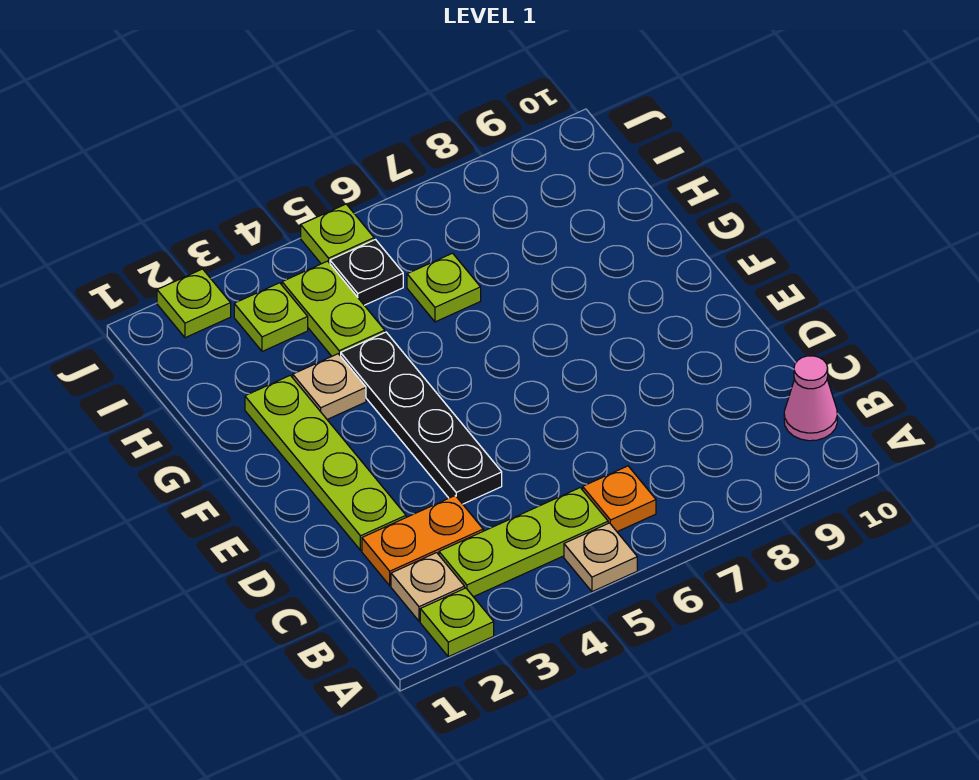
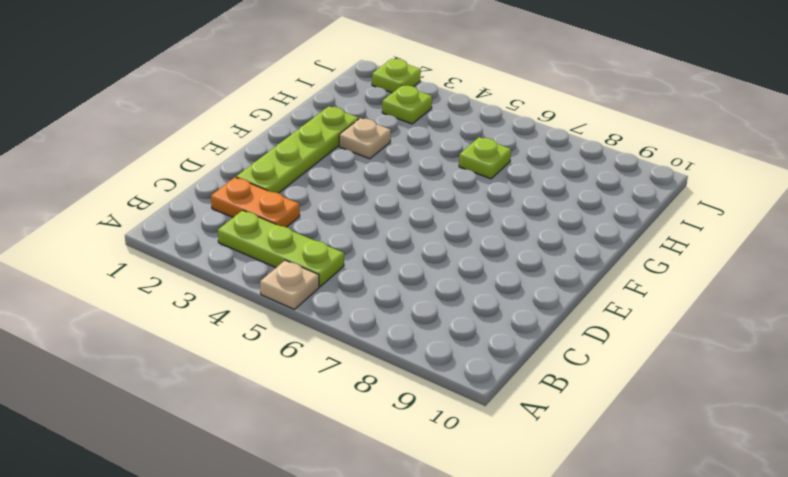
none -> lime 1x1 plate [420,588,494,657]
none -> tan 1x1 plate [391,553,465,621]
none -> orange 1x1 plate [583,466,656,532]

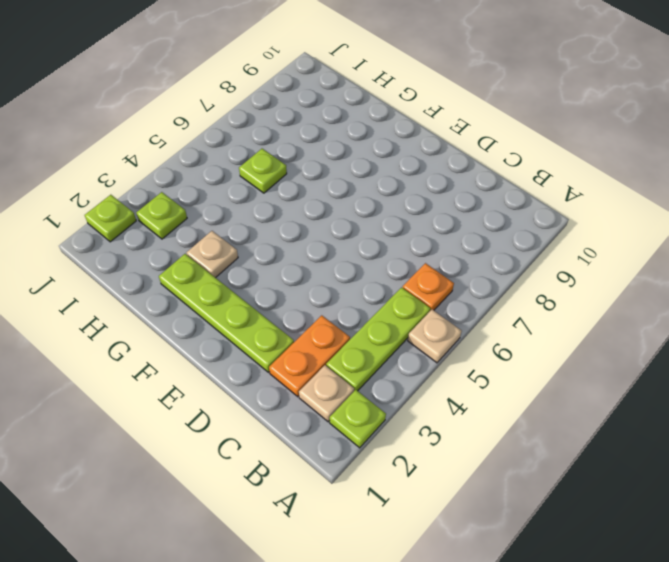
none -> pink 1x1 cone [784,356,837,441]
none -> black 1x4 plate [341,332,502,504]
none -> lime 1x2 plate [282,261,385,356]

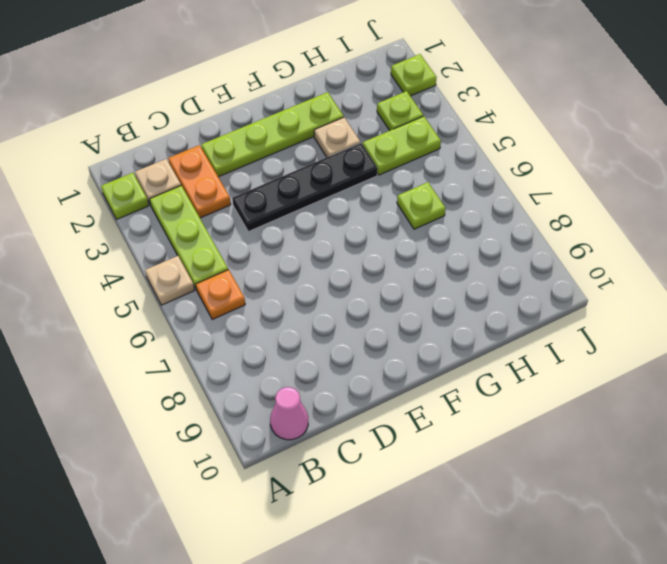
none -> black 1x1 plate [330,240,403,305]
none -> lime 1x1 plate [301,204,374,264]

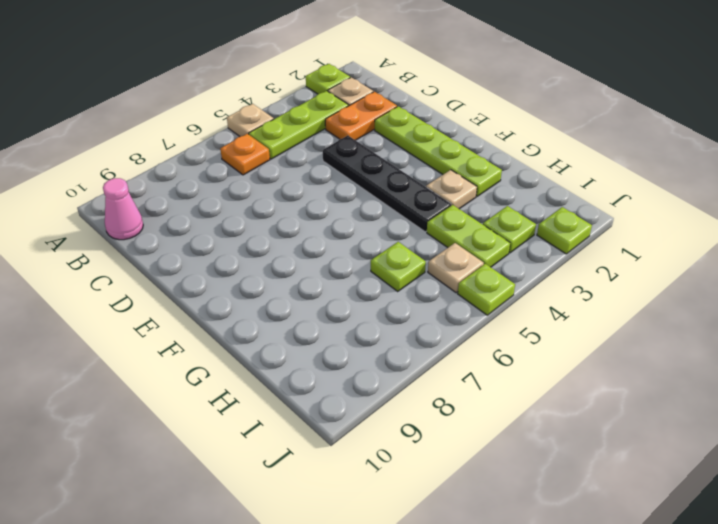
tan 1x1 plate [428,243,484,293] -> black 1x1 plate [330,240,403,305]

